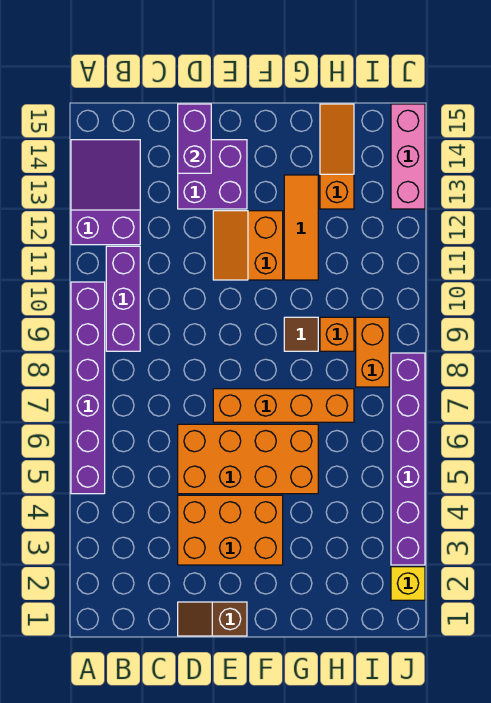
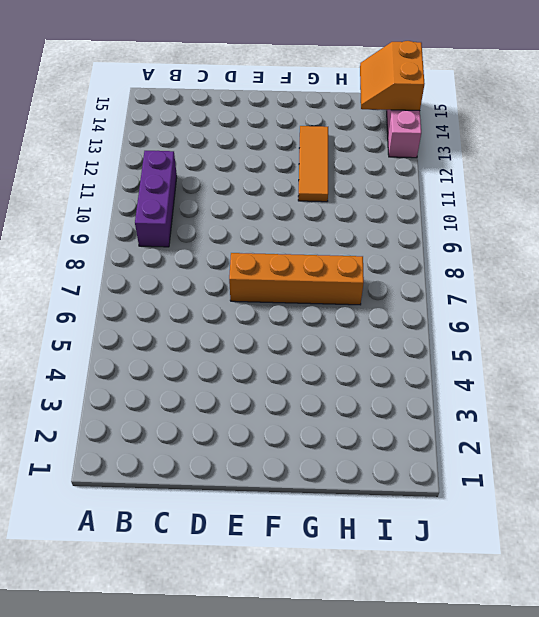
orange 2x2 slope [360,41,425,111] -> orange 2x2 slope moved to [213,211,283,280]
none -> purple 1x6 brick [71,282,105,494]
none -> purple 2x3 slope [71,140,140,245]
none -> brown 1x2 slope [178,602,247,636]

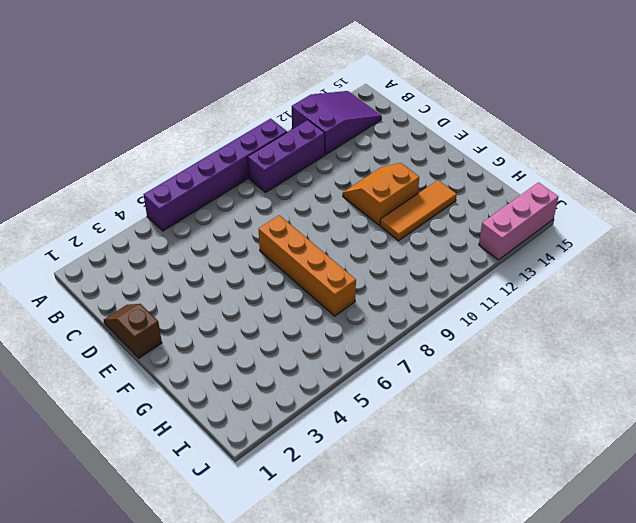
none -> orange 2x3 brick [178,495,283,565]
none -> orange 2x4 brick [178,424,318,494]
none -> purple 2x2 brick [178,140,247,209]

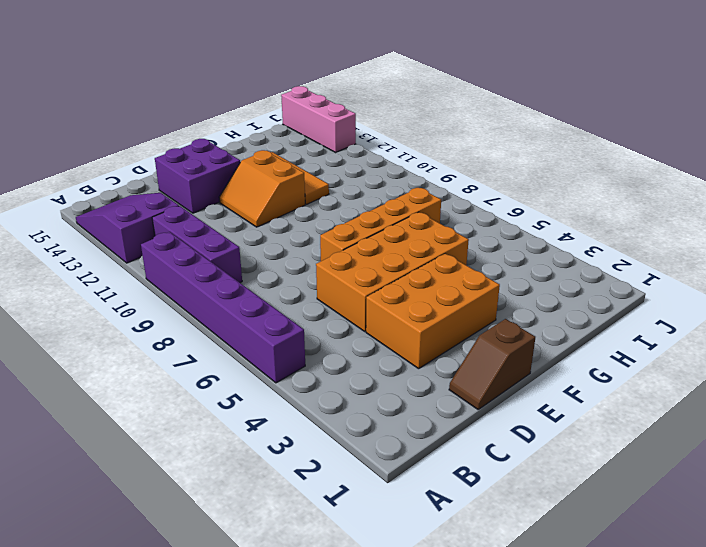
none -> brown 1x1 tile [284,317,318,351]
none -> orange 1x1 brick [320,317,354,351]
none -> orange 1x3 slope [320,104,354,209]

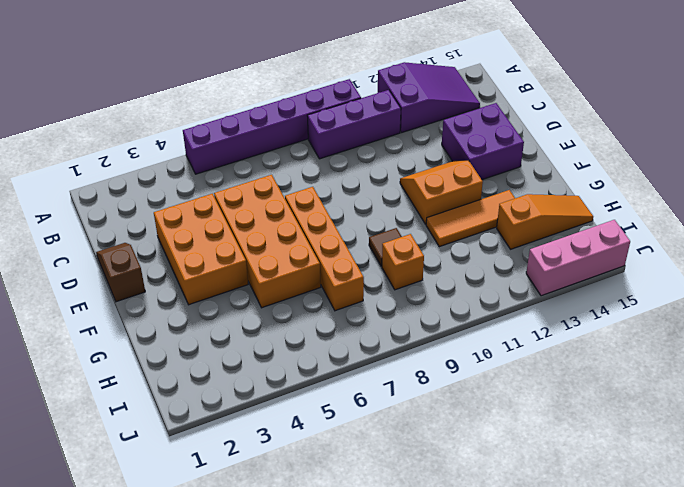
none -> orange 1x2 brick [356,317,389,387]
none -> yellow 1x1 brick [391,567,425,600]
none -> purple 1x6 brick [391,353,425,565]

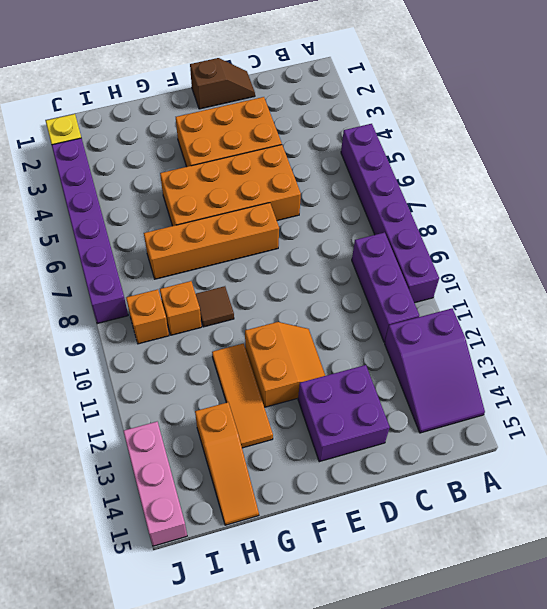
orange 1x1 brick [126,289,169,344] -> orange 1x2 brick [356,317,389,387]
none -> purple 1x2 brick [178,104,211,173]

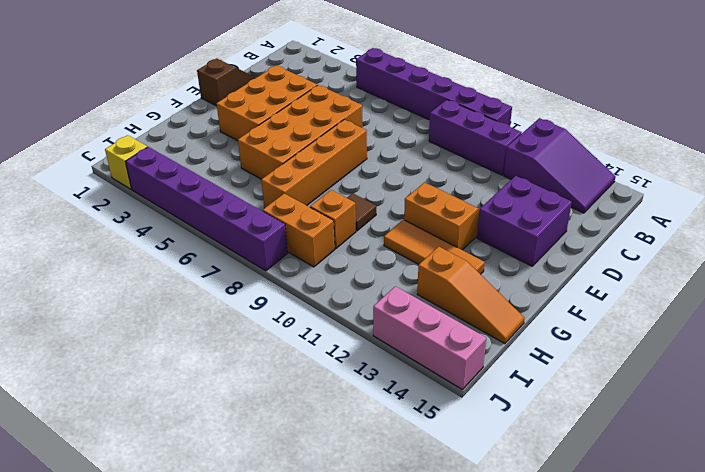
none -> purple 1x2 brick [178,104,211,173]

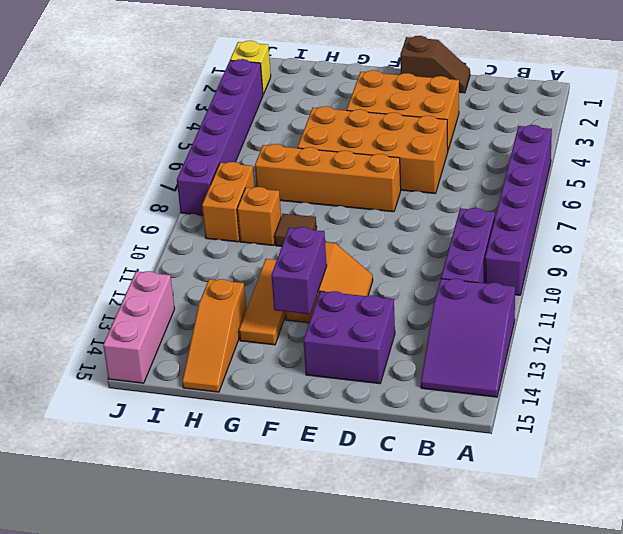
purple 1x2 brick [271,227,327,314] -> purple 1x2 brick moved to [178,104,211,173]

